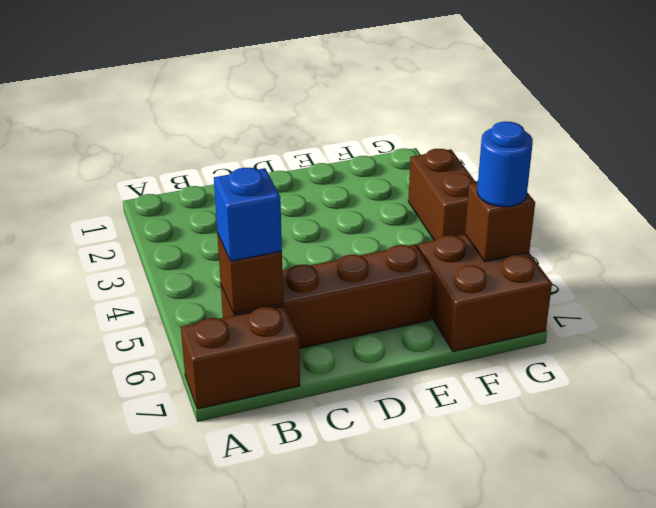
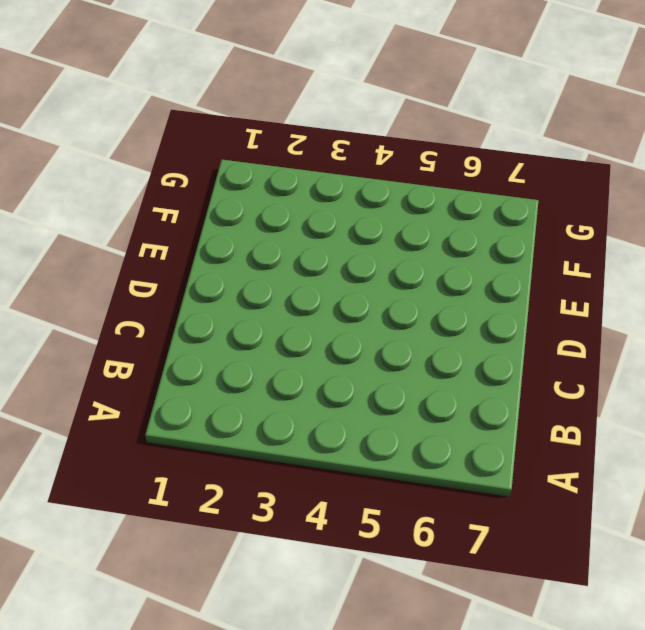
none -> brown 1x2 brick [181,305,300,409]
none -> brown 1x4 brick [221,244,434,349]

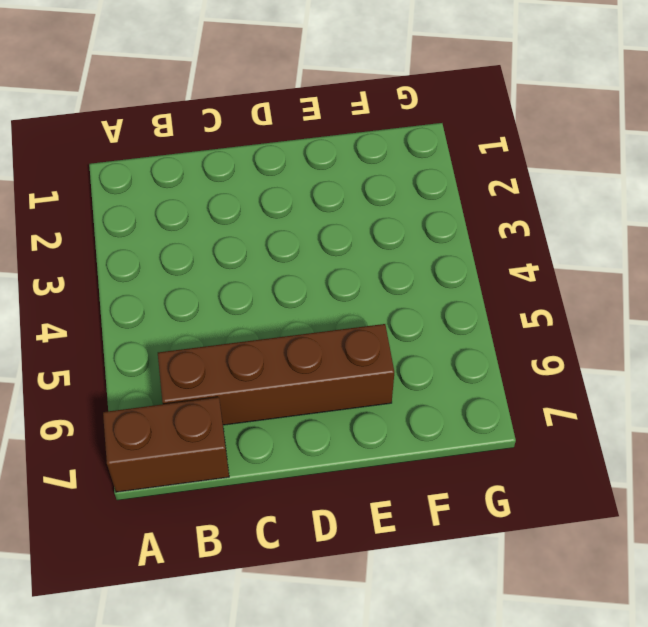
none -> brown 2x2 brick [418,235,552,352]
none -> brown 1x2 brick [408,149,476,241]

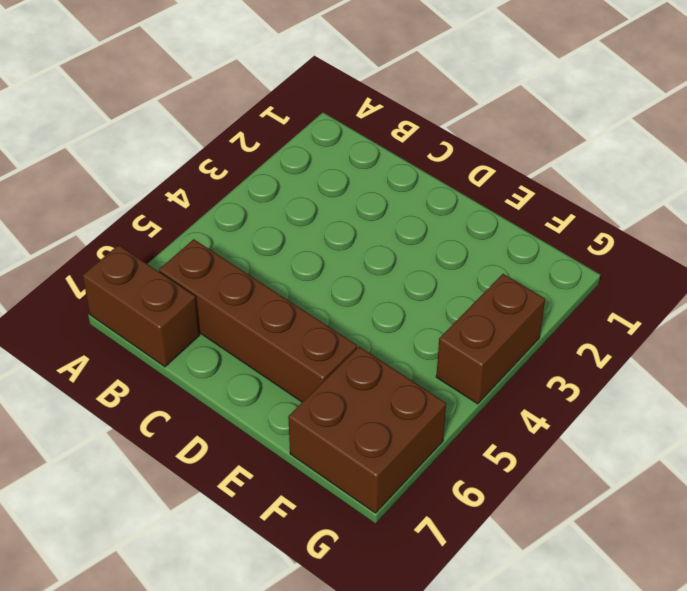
none -> brown 1x1 brick [217,233,283,313]
none -> brown 1x1 brick [465,183,535,262]

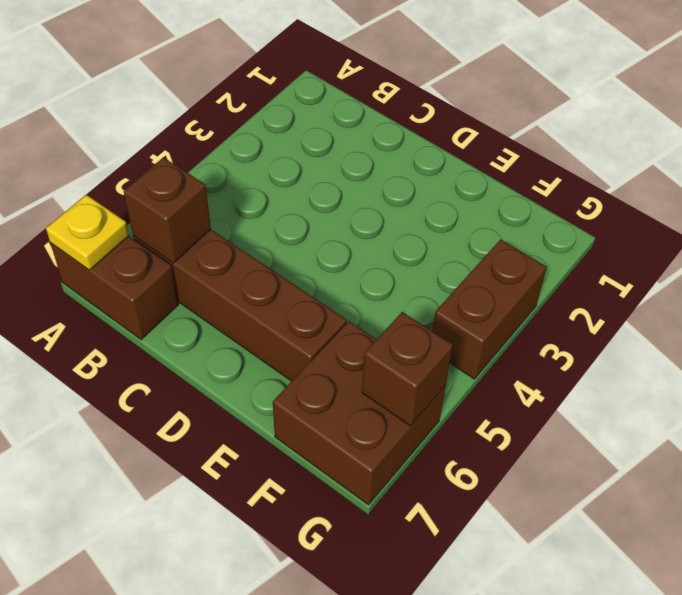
yellow 1x1 plate [46,195,129,270] -> none
none -> blue 1x1 brick [214,168,282,261]
none -> blue 1x1 round brick [477,121,533,207]

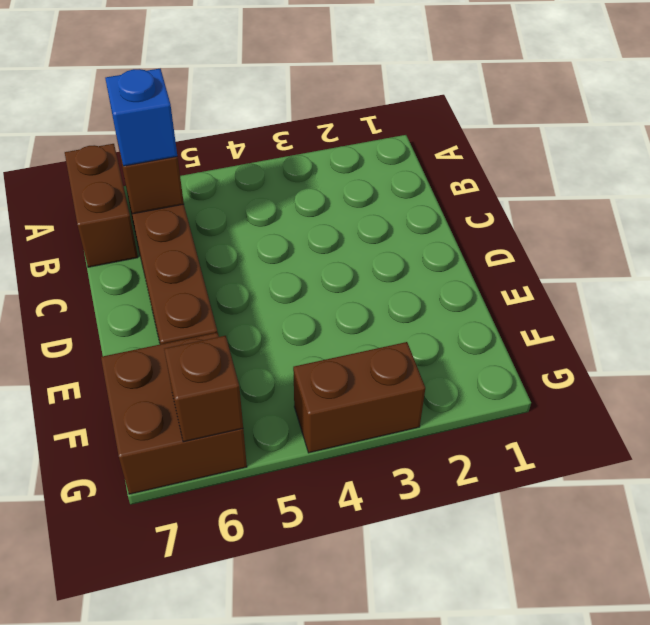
none -> blue 1x1 round brick [477,121,533,207]

